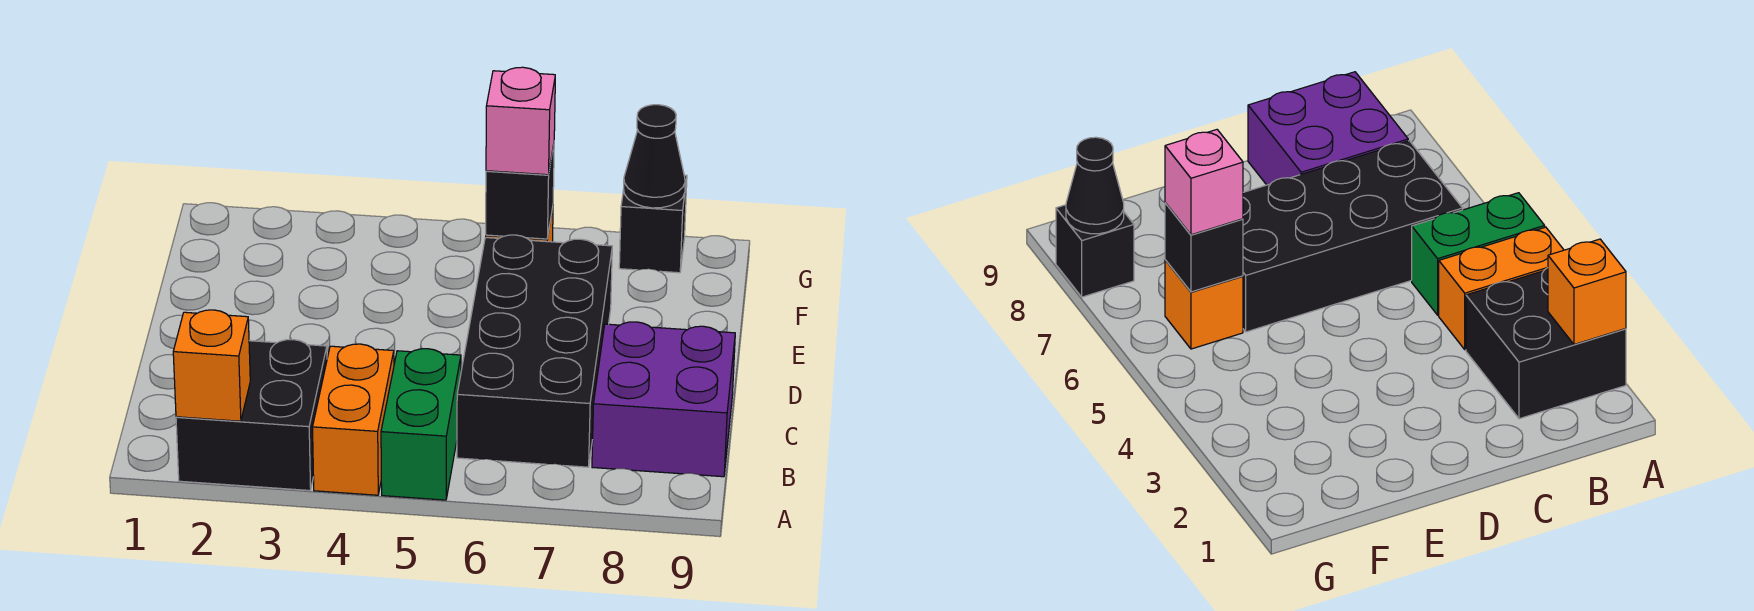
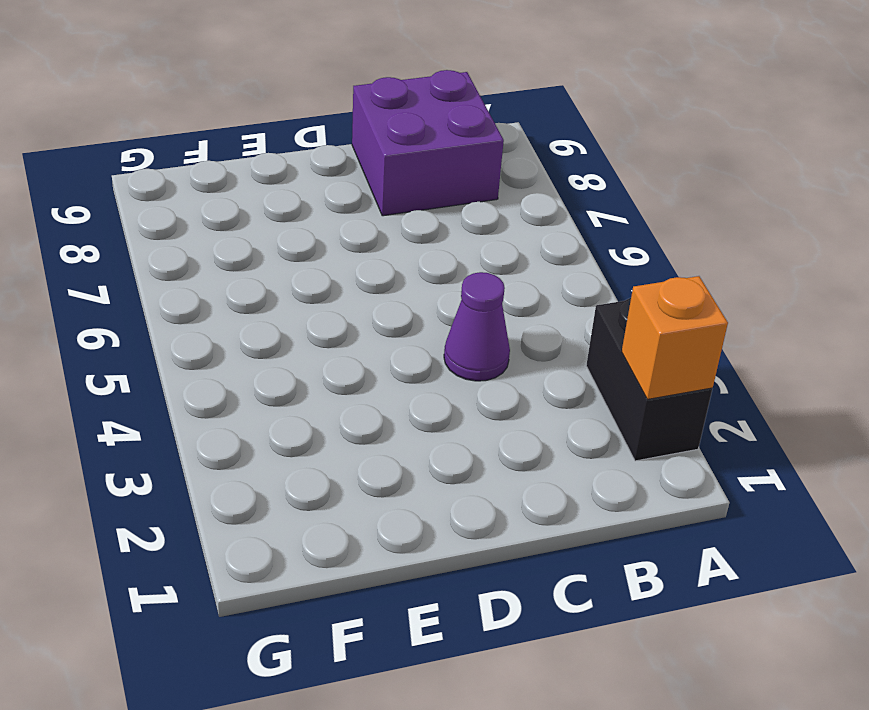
black 1x2 brick [586,298,712,461] -> black 2x2 brick [176,340,327,490]
purple 1x1 cone [444,272,510,381] -> none
none -> orange 1x2 brick [313,344,394,495]
none -> green 1x2 brick [381,349,461,500]

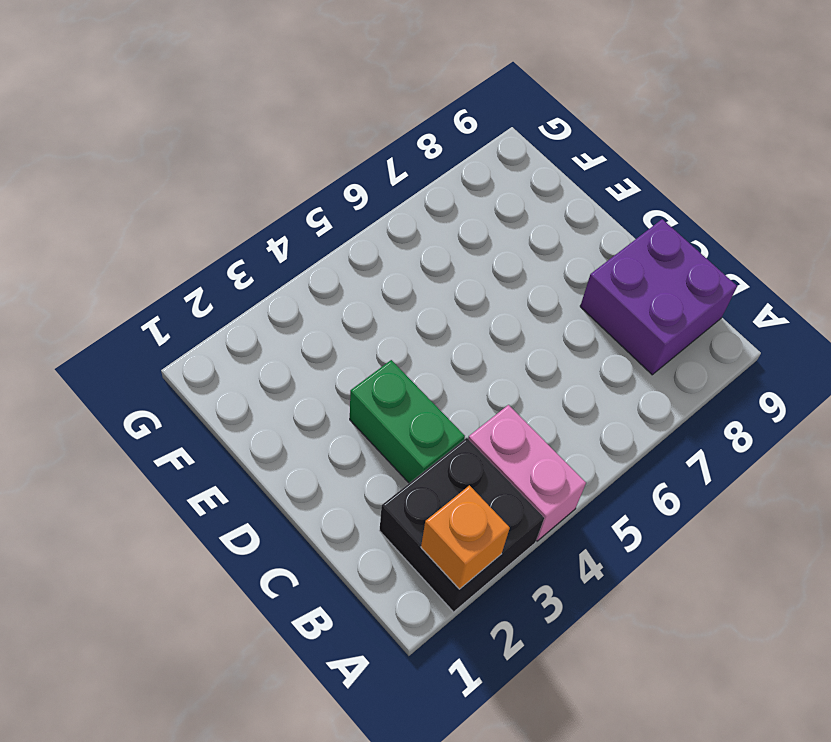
pink 1x2 brick [468,405,586,541] -> orange 1x2 brick [313,344,394,495]
green 1x2 brick [350,360,465,483] -> green 1x2 brick moved to [381,349,461,500]
none -> black 2x4 brick [457,235,612,467]
none -> orange 1x1 brick [1165,260,1243,349]

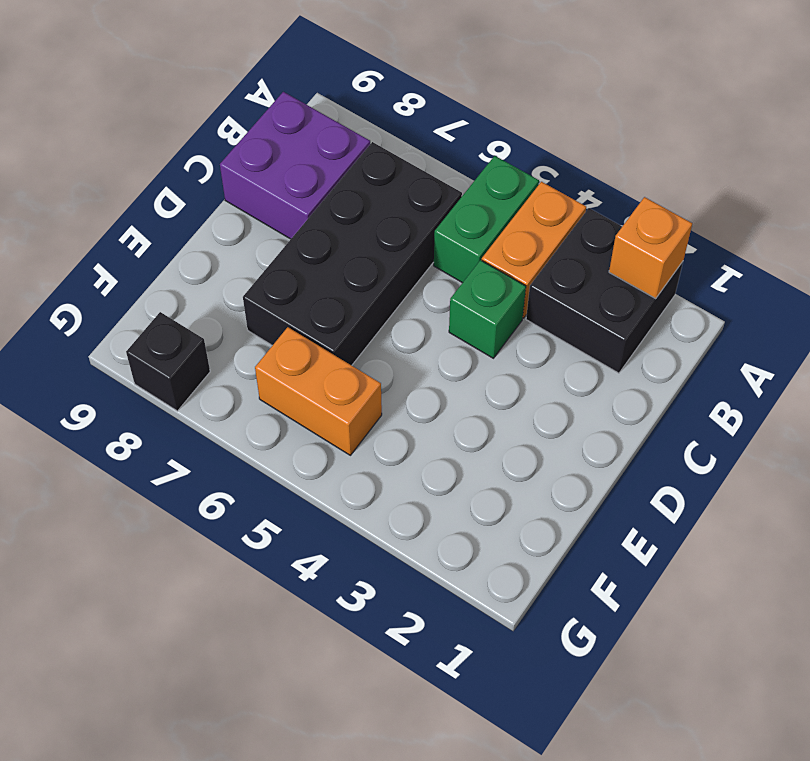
green 1x1 brick [449,260,526,358] -> none
orange 1x2 brick [255,327,382,455] -> orange 1x1 brick [1165,260,1243,349]
none -> black 1x1 brick [486,145,554,239]
none -> black 1x1 cone [624,105,685,208]

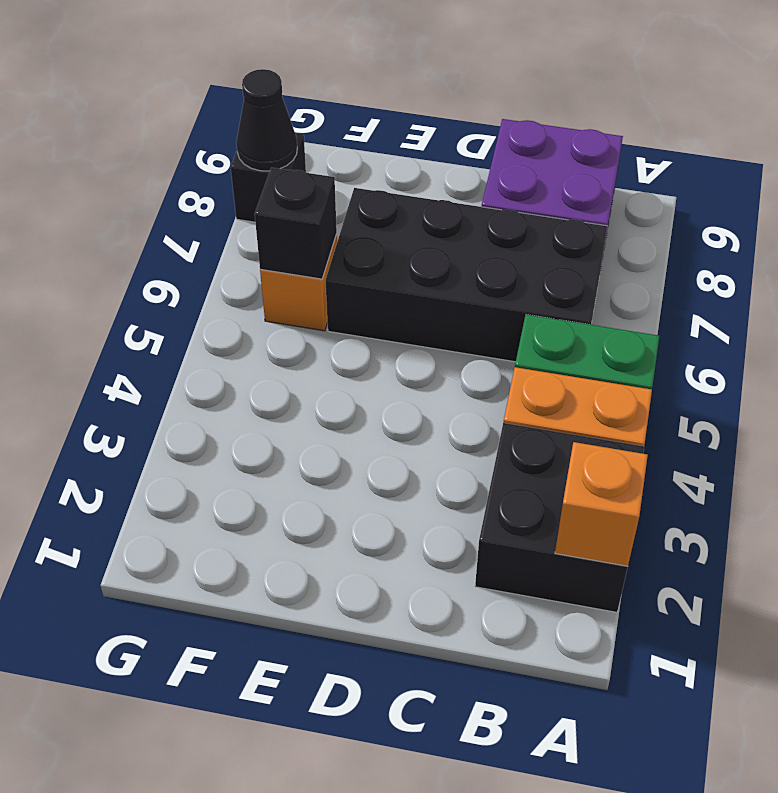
none -> pink 1x1 brick [486,67,555,175]

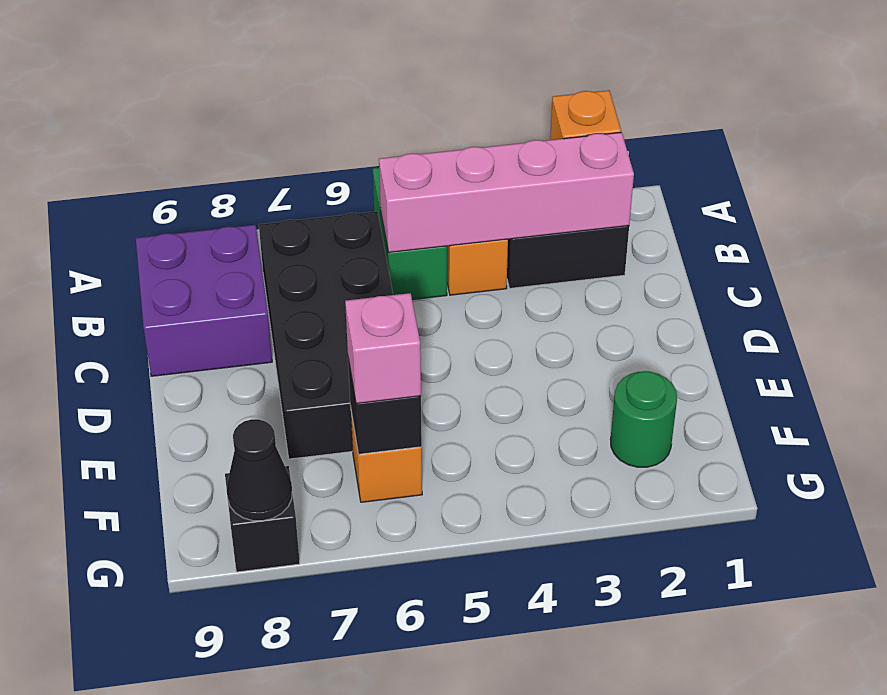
pink 1x4 brick [379,132,634,253] -> none
green 1x1 round brick [611,371,677,467] -> none

